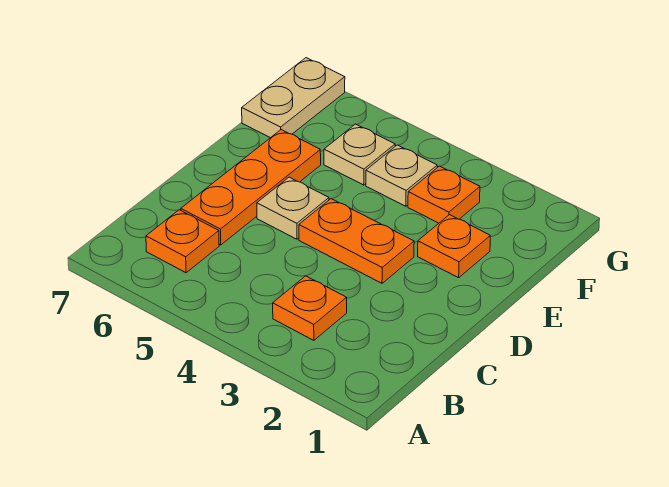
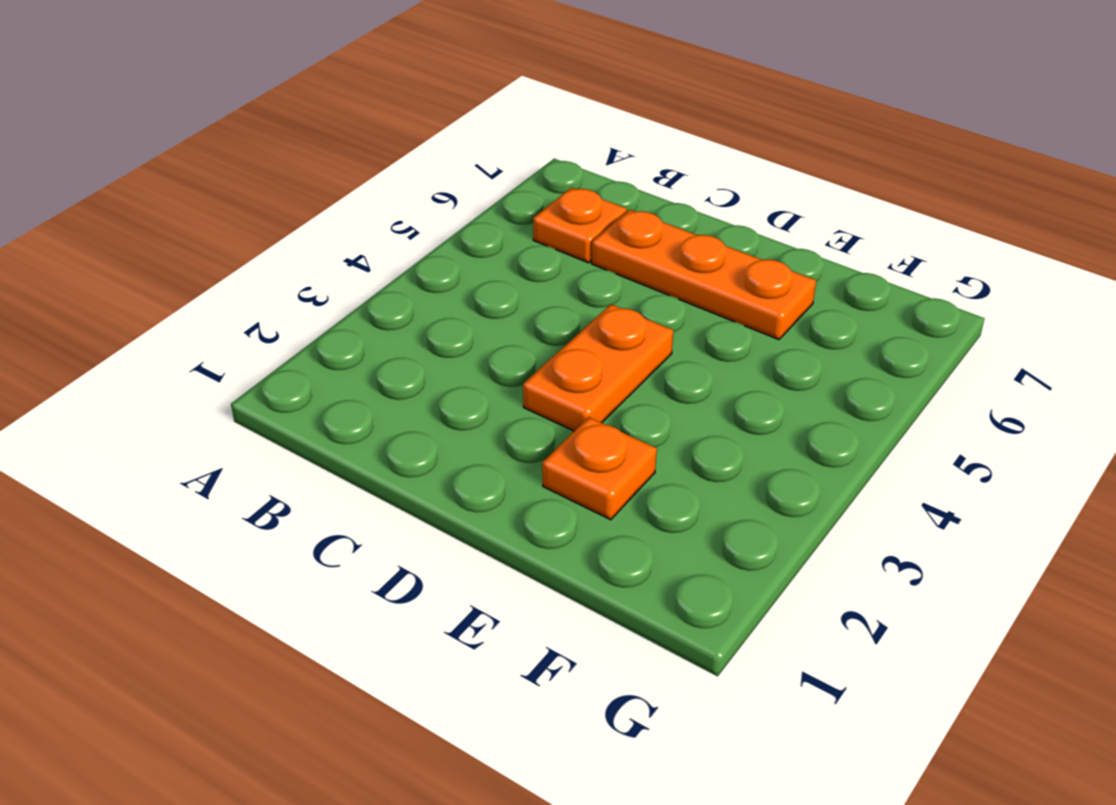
none -> orange 1x1 plate [273,276,347,340]
none -> tan 1x1 plate [257,177,329,239]

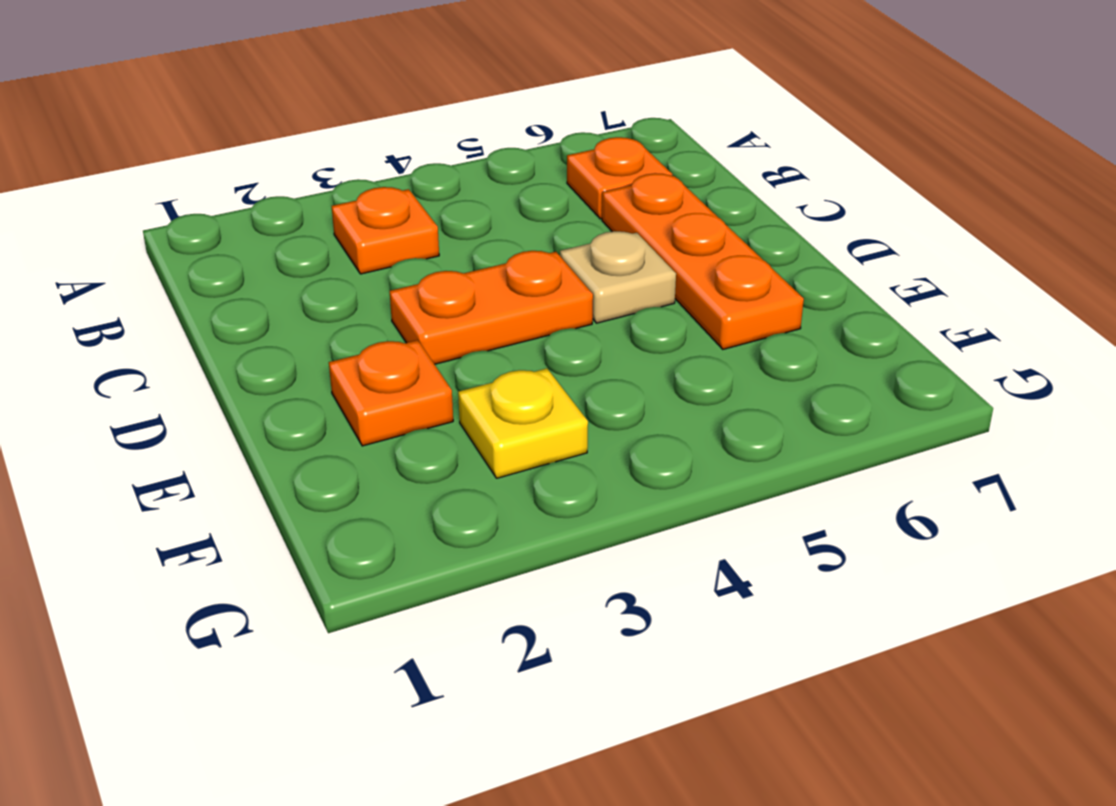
yellow 1x1 plate [458,368,588,478] -> orange 1x1 plate [408,166,480,223]
none -> tan 1x1 plate [366,145,437,206]
none -> tan 1x1 plate [324,124,395,185]

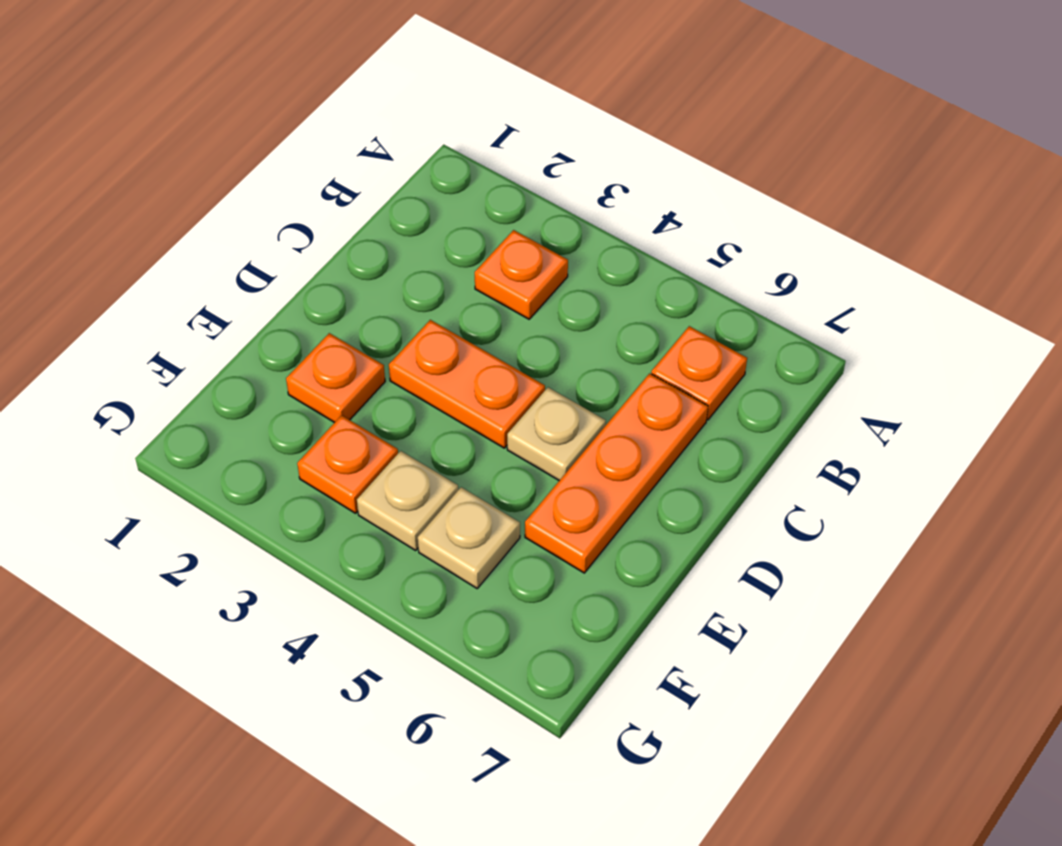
none -> tan 1x2 plate [242,58,345,138]

